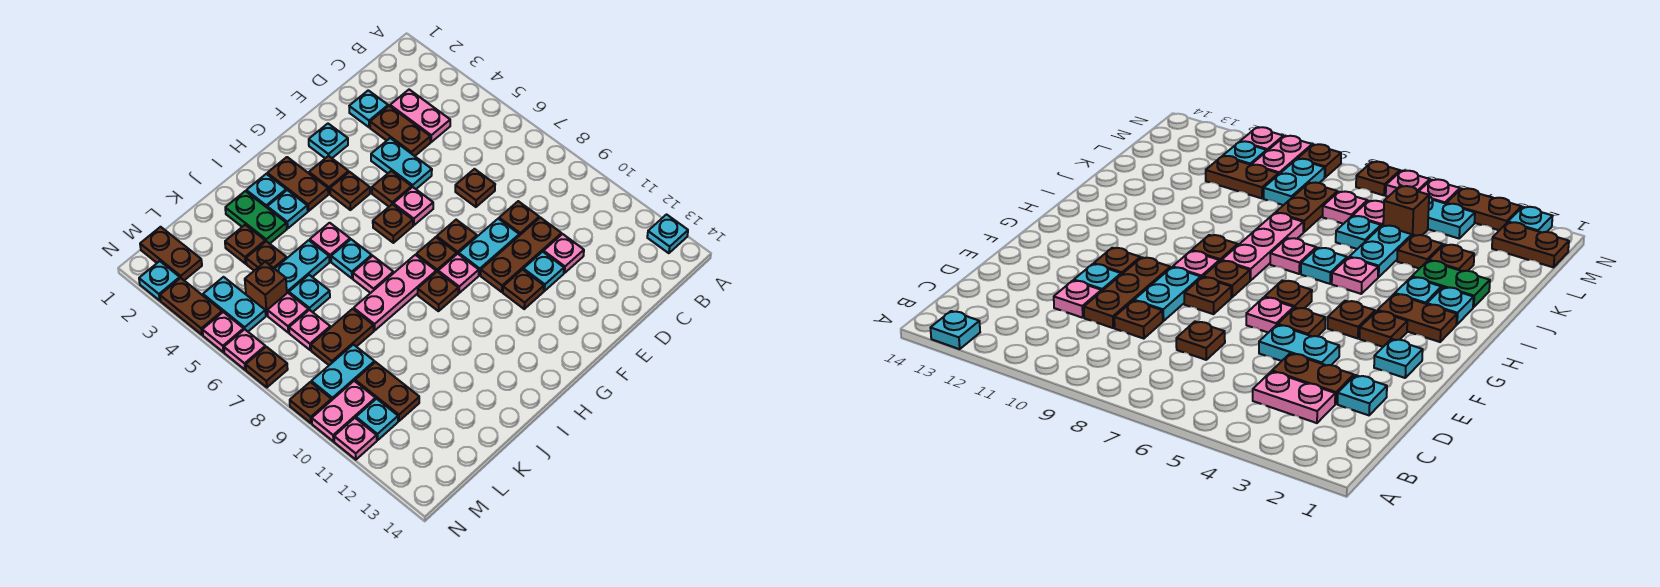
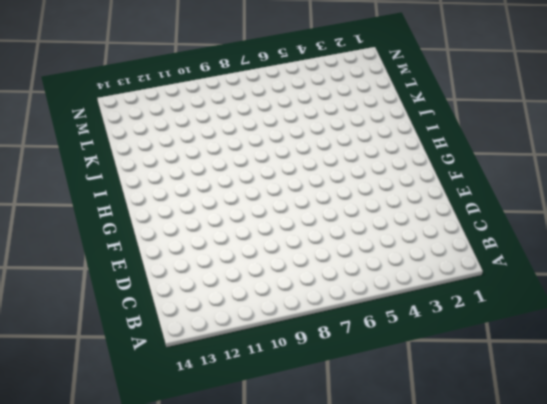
none -> cyan 1x1 plate [647,215,688,253]
none -> pink 1x2 plate [390,90,450,142]
none -> cyan 1x1 plate [349,90,388,127]
none -> brown 1x2 plate [370,106,430,156]

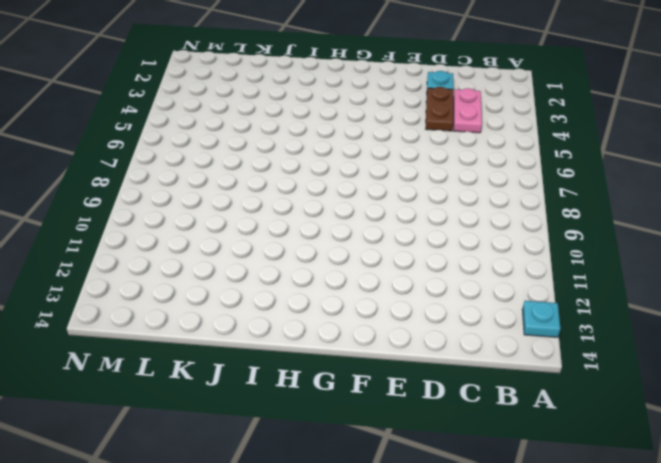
none -> brown 1x1 plate [455,169,495,207]
none -> brown 1x1 plate [499,201,539,236]
none -> brown 1x3 plate [481,217,562,292]
none -> pink 1x1 plate [544,234,584,273]

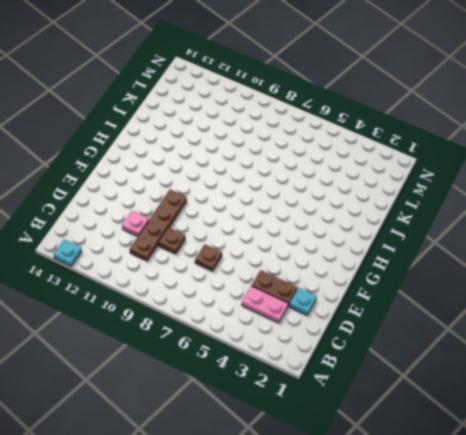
brown 1x4 plate [130,190,187,261] -> brown 1x3 plate [481,217,562,292]
none -> cyan 1x2 plate [371,138,432,189]
none -> cyan 1x2 plate [459,219,519,275]
none -> cyan 1x1 plate [523,252,564,291]
none -> cyan 1x1 plate [309,124,348,158]

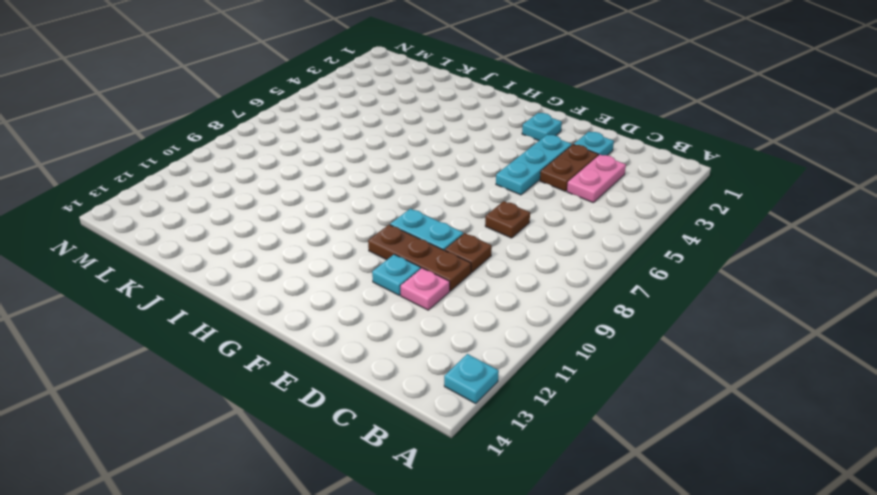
cyan 1x3 plate [496,135,572,195] -> cyan 1x2 plate [371,138,432,189]
none -> brown 1x1 plate [372,171,412,206]
none -> pink 1x1 plate [393,187,433,225]
none -> brown 1x1 plate [437,220,477,254]
none -> brown 1x1 plate [503,270,544,309]

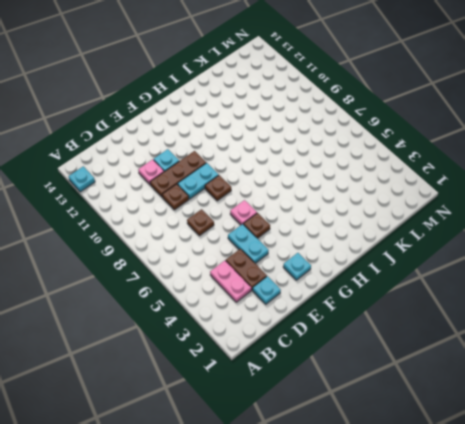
none -> brown 1x1 plate [503,270,544,309]
none -> brown 1x1 plate [309,156,349,194]
none -> brown 1x1 plate [330,172,370,210]
none -> brown 1x1 plate [373,204,413,243]

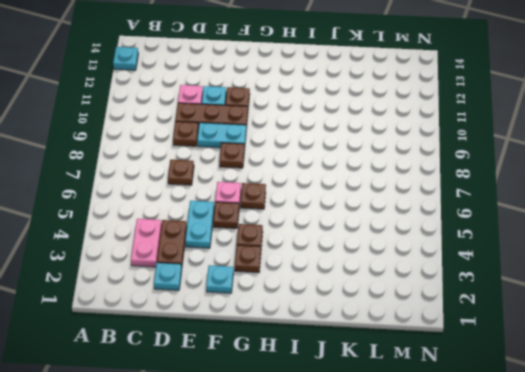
none -> brown 1x1 plate [416,237,457,272]
none -> pink 1x1 plate [438,254,479,293]
none -> brown 1x2 plate [267,157,328,211]
none -> pink 1x3 plate [354,255,436,330]

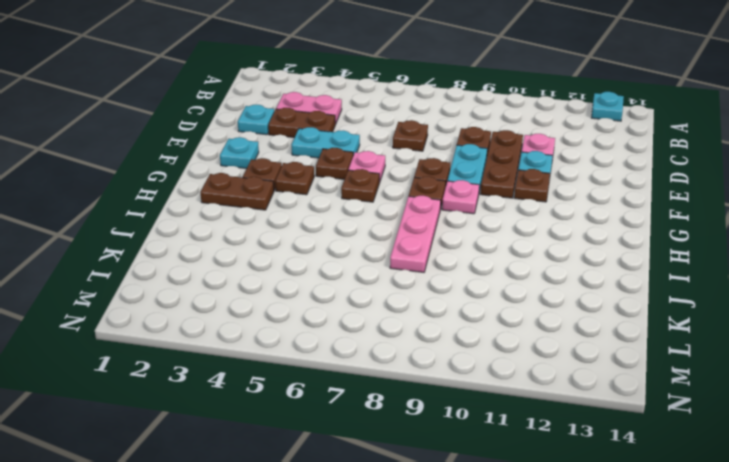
none -> brown 1x1 plate [418,272,458,311]
none -> cyan 1x1 plate [246,174,286,207]
none -> cyan 1x1 plate [267,190,308,228]
none -> pink 1x1 plate [310,223,350,262]

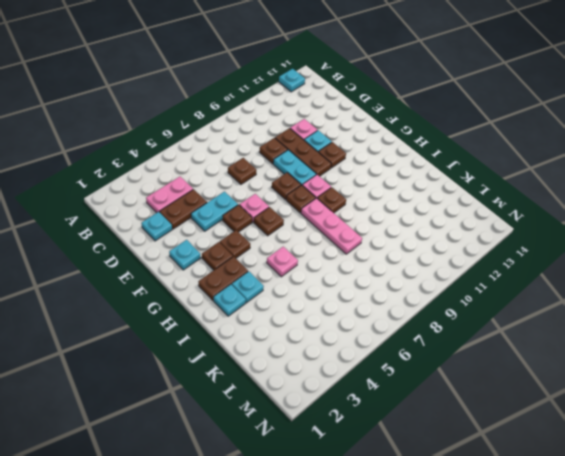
none -> cyan 1x1 plate [331,239,372,278]
none -> pink 1x1 plate [353,256,393,293]
none -> green 1x2 plate [225,191,287,244]
none -> cyan 1x2 plate [275,240,329,293]

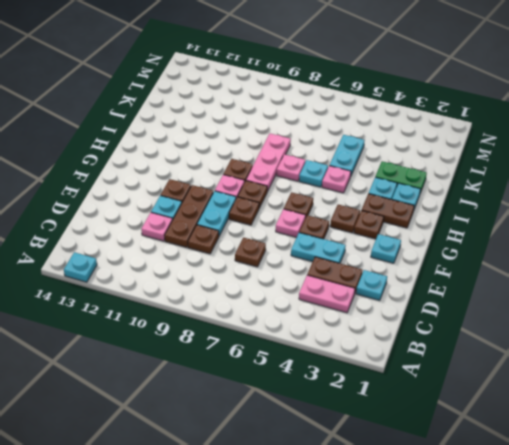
none -> brown 1x1 plate [225,225,265,264]
none -> brown 1x1 plate [246,241,287,271]
none -> cyan 1x1 plate [289,275,330,312]
none -> brown 1x2 plate [311,309,374,365]

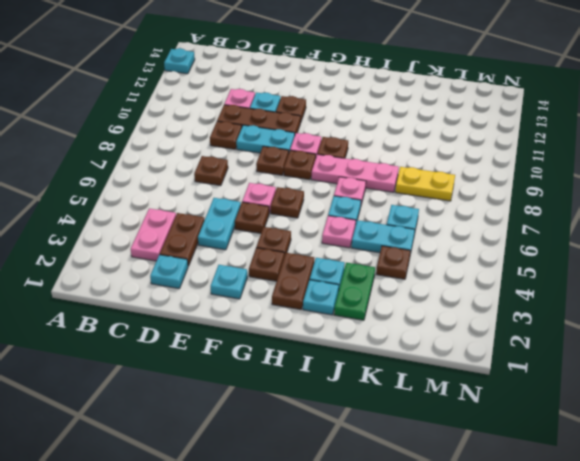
yellow 1x2 plate [395,167,455,201] -> brown 1x2 plate [311,309,374,365]
none -> brown 1x1 plate [225,225,265,264]
none -> brown 1x1 brick [245,262,287,315]
none -> pink 1x1 plate [267,293,308,333]
none -> pink 1x1 plate [289,310,330,350]

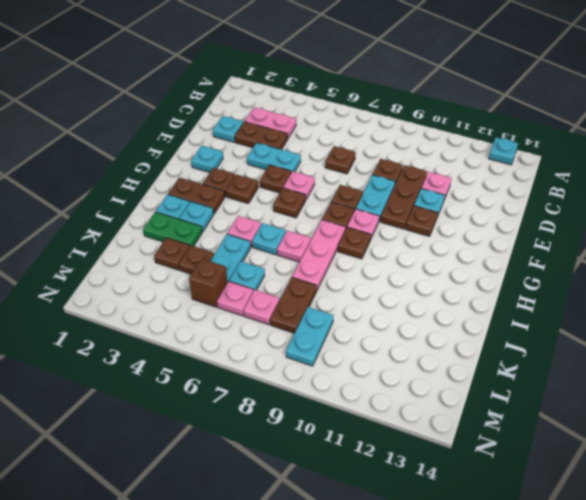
none -> brown 1x2 plate [355,362,419,421]
none -> brown 1x2 plate [140,227,202,280]
none -> cyan 1x2 plate [203,277,266,331]
none -> pink 1x2 plate [312,381,376,441]

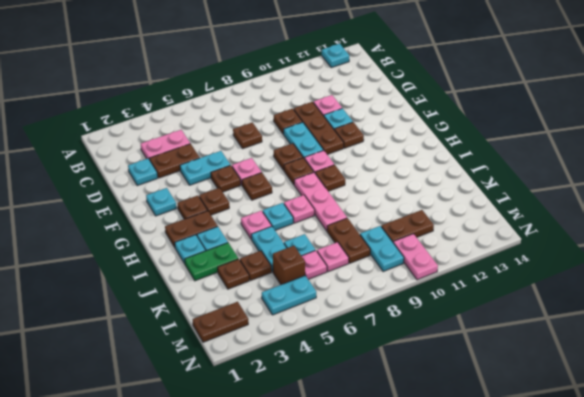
none -> cyan 1x1 plate [356,399,398,440]
none -> cyan 1x1 plate [139,261,180,300]
none -> brown 1x2 plate [160,278,222,335]
none -> pink 1x1 plate [203,312,244,352]

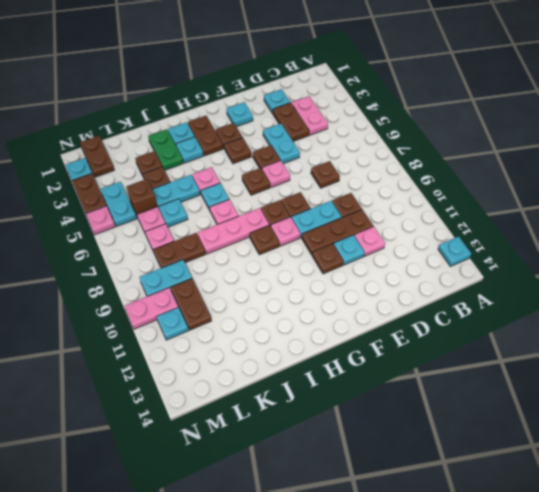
none -> pink 1x1 plate [224,329,265,370]
none -> brown 1x1 plate [246,347,288,387]
none -> brown 1x1 plate [290,382,332,423]
none -> pink 1x1 plate [334,418,377,460]

